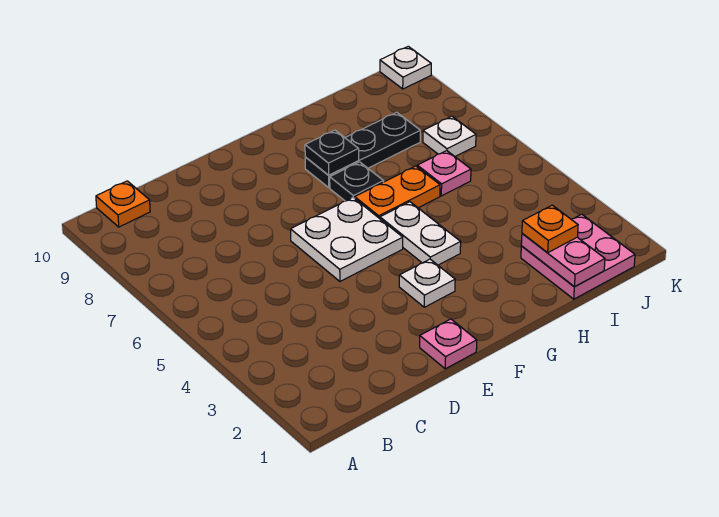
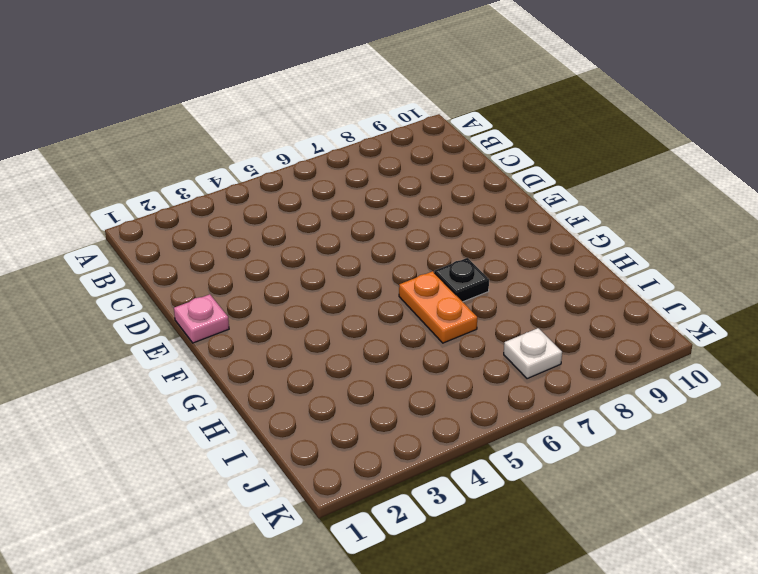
none -> orange 1x1 plate [96,181,150,227]
none -> white 2x2 plate [291,198,403,281]
none -> white 1x1 plate [399,259,455,307]

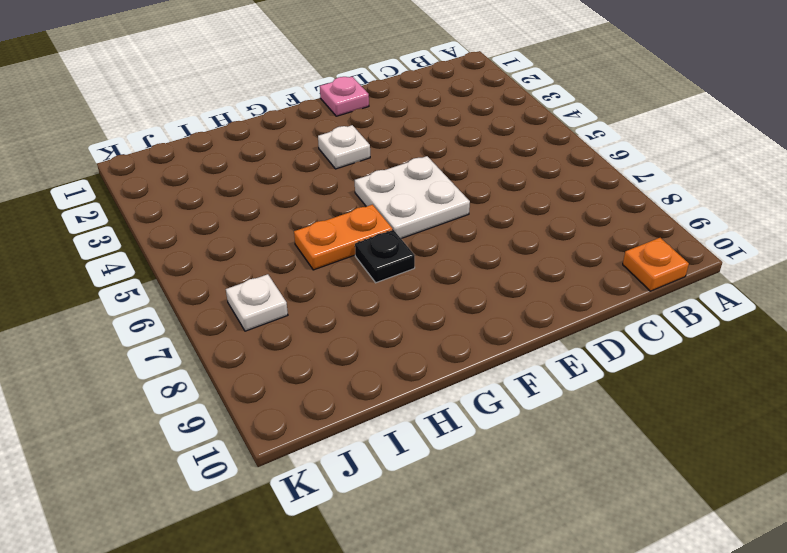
none -> white 1x2 plate [380,202,461,265]
none -> black 1x3 plate [305,112,420,187]
none -> pink 2x2 plate [521,214,635,299]

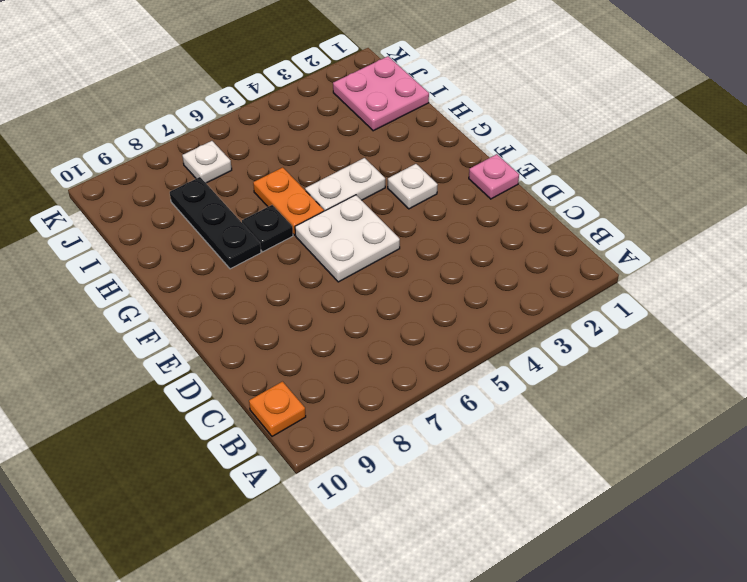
none -> pink 1x1 plate [417,151,471,196]
none -> white 1x1 plate [380,46,431,89]
none -> black 1x1 plate [305,130,359,175]

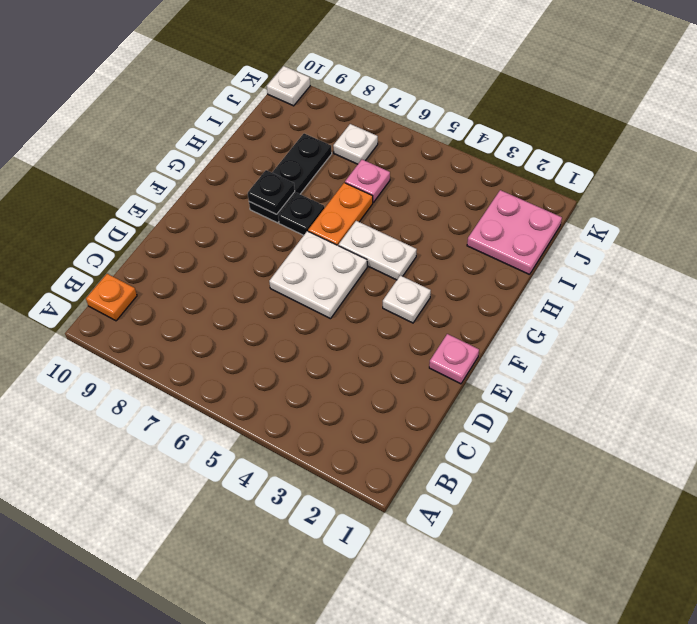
none -> pink 1x2 plate [521,233,605,287]
none -> orange 1x1 plate [522,205,578,252]

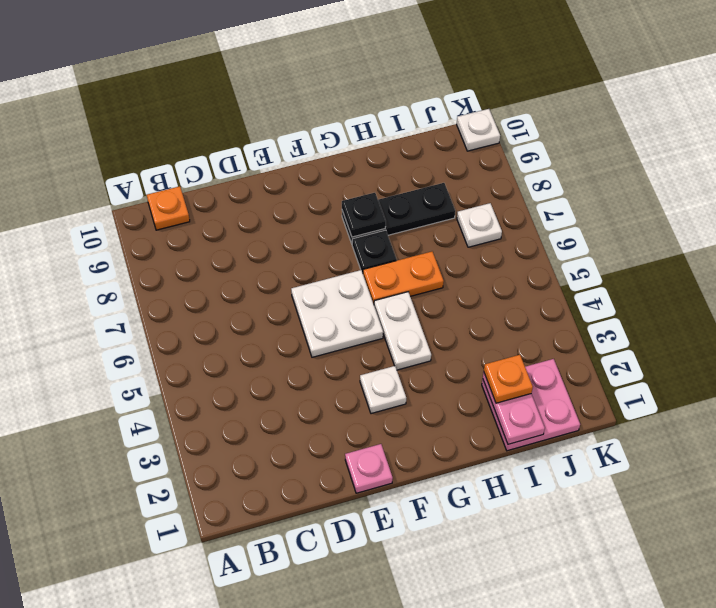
none -> pink 1x1 plate [417,151,471,196]

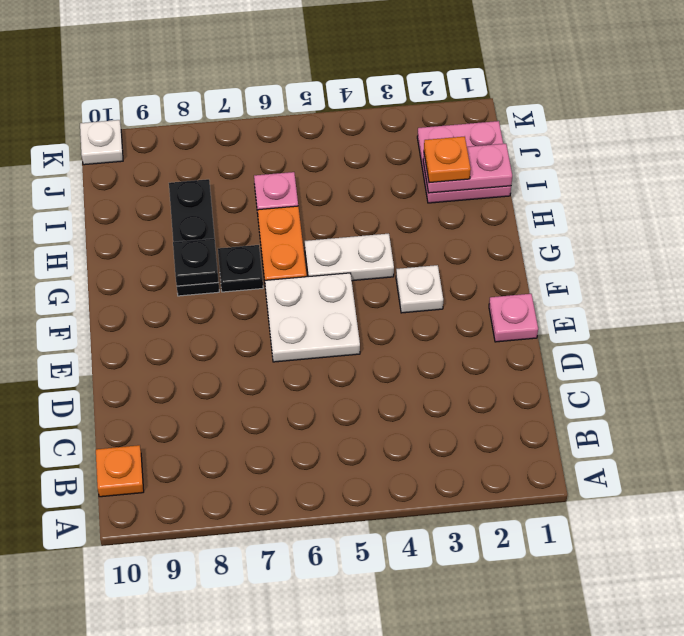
none -> white 1x1 plate [423,116,476,156]

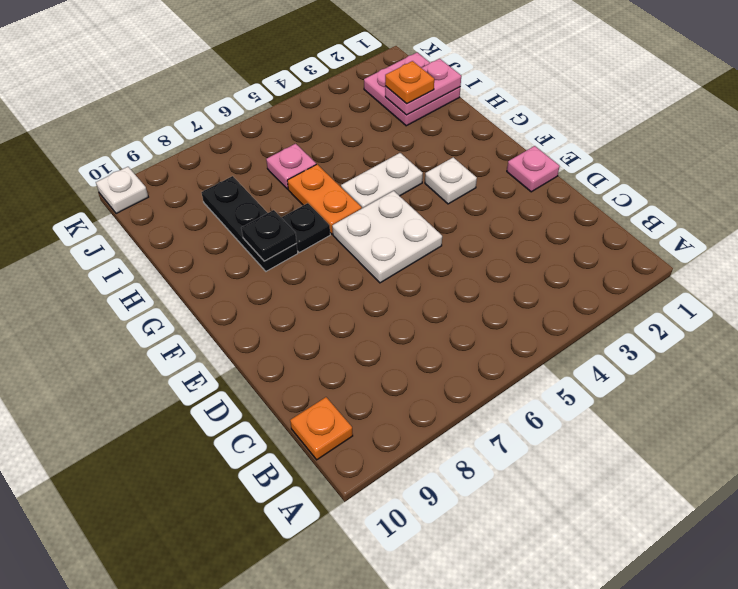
none -> white 1x1 plate [423,116,476,156]

